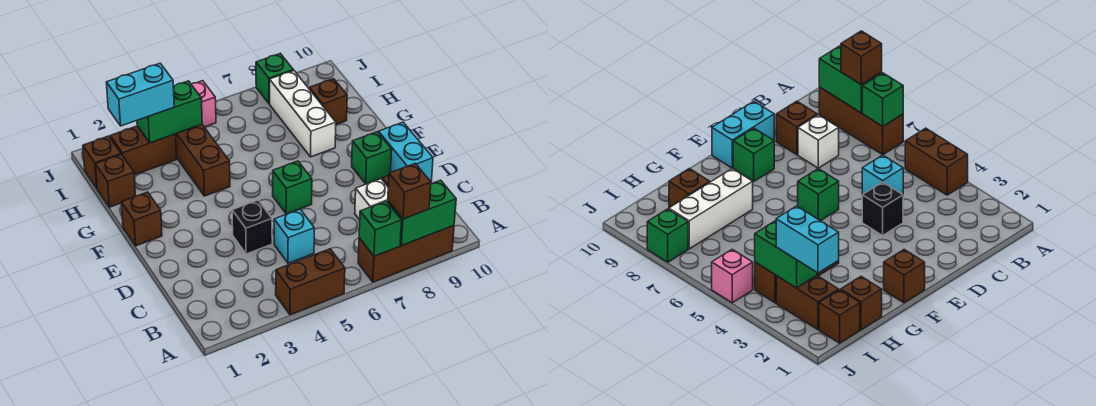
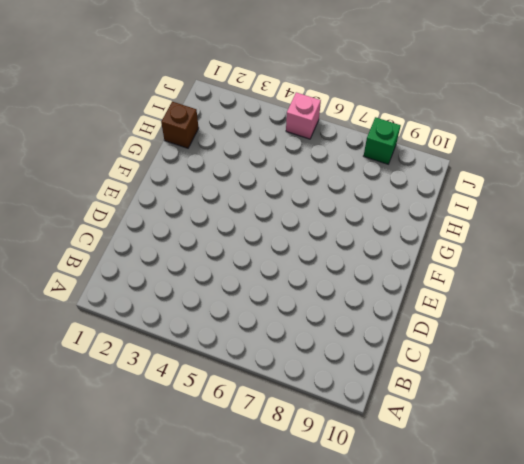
none -> brown 1x2 brick [276,249,345,315]
none -> brown 1x3 brick [358,226,454,282]
none -> cyan 1x1 brick [274,209,314,263]

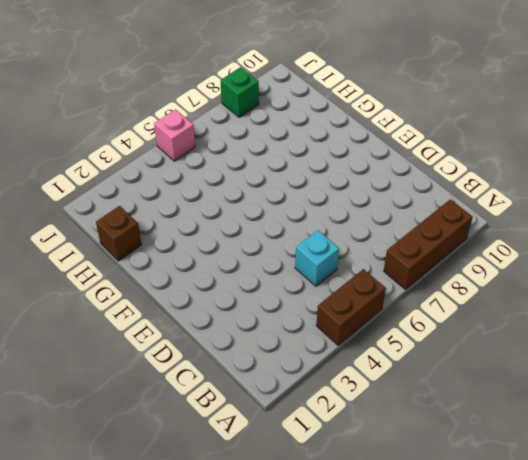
none -> white 1x1 brick [355,179,388,220]
none -> brown 1x1 brick [776,101,817,155]
none -> black 1x1 brick [232,200,272,254]

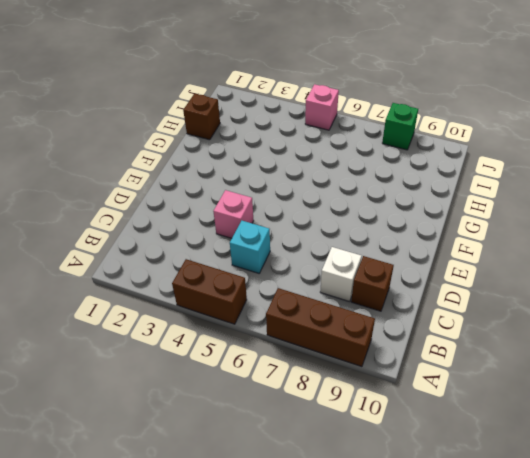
pink 1x1 brick [213,190,254,238] -> black 1x1 brick [232,200,272,254]
none -> cyan 1x2 brick [379,122,433,182]
none -> green 1x1 brick [273,161,312,214]
none -> green 1x1 brick [352,132,392,184]

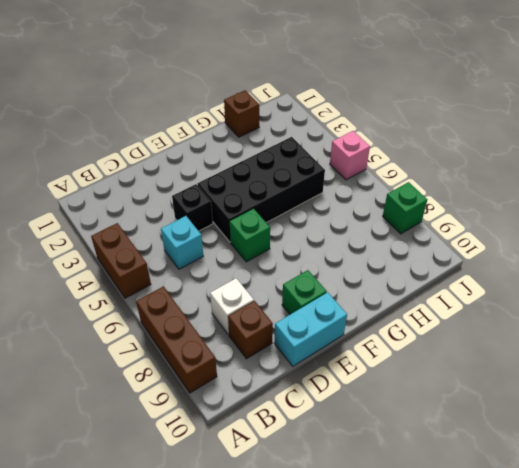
black 2x4 brick [198,137,325,242] -> brown 1x3 brick [175,124,230,196]
none -> brown 1x1 brick [121,192,162,246]
none -> white 1x3 brick [270,71,336,157]
none -> brown 1x1 brick [309,79,347,124]

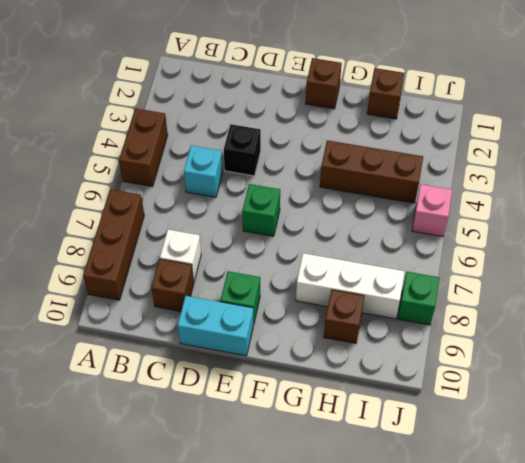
none -> brown 1x1 brick [83,136,121,188]
none -> brown 1x2 brick [110,126,176,175]
none -> green 1x1 brick [359,201,402,256]

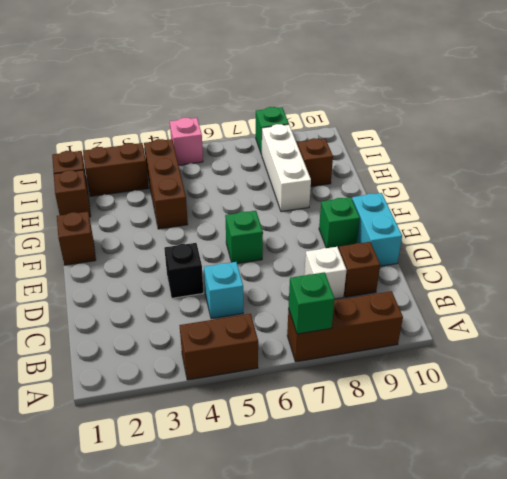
none -> green 1x2 brick [388,180,456,246]
none -> green 1x2 brick [137,81,202,143]
none -> brown 1x1 brick [388,163,431,219]

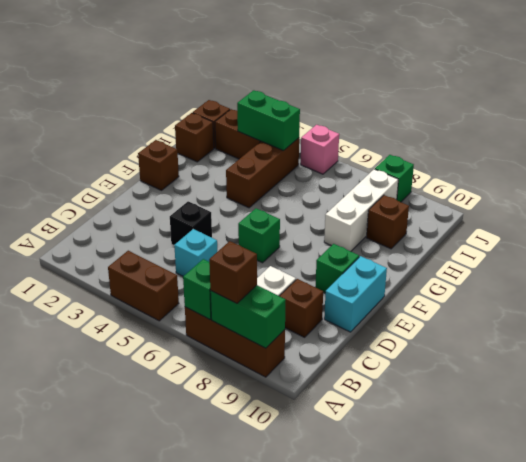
none -> cyan 1x2 brick [106,63,174,126]

